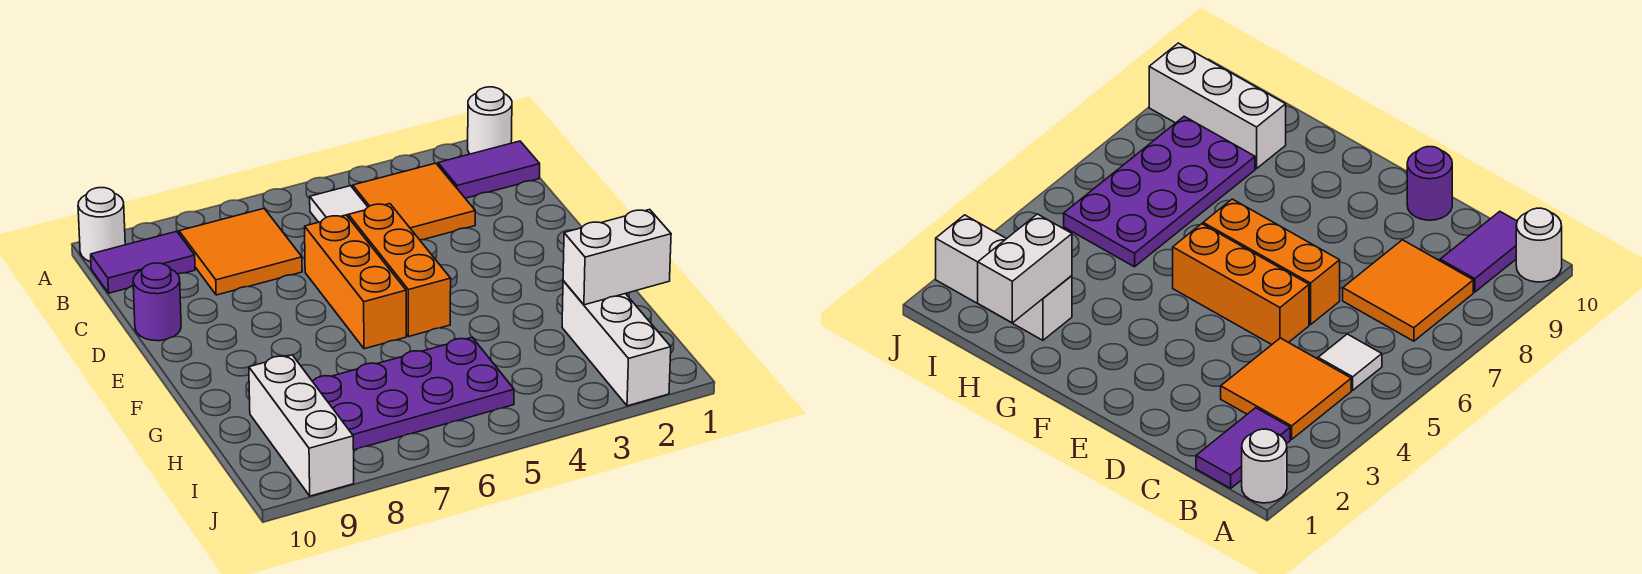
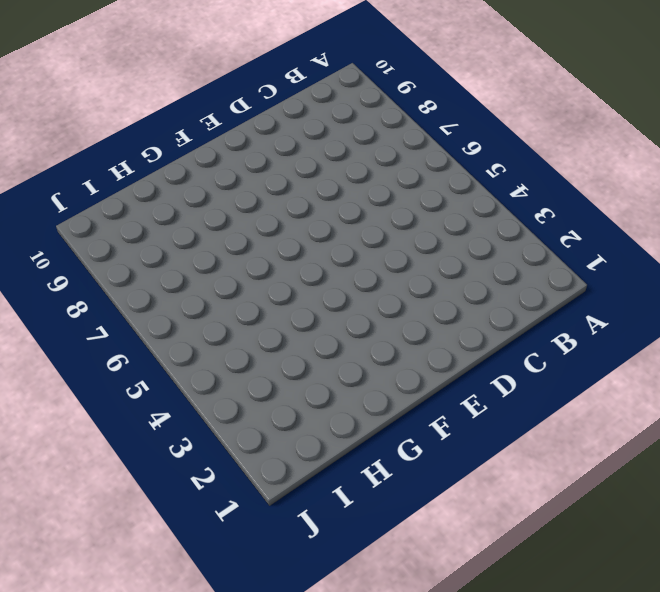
none -> white 1x1 round brick [468,87,512,154]
none -> white 1x1 round brick [78,188,125,262]
none -> purple 1x2 tile [438,141,540,198]

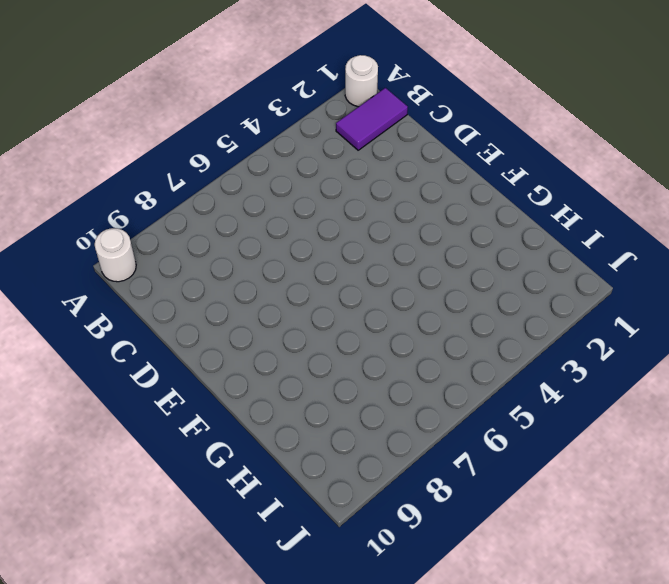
none -> orange 2x2 tile [353,163,475,240]
none -> white 1x1 tile [310,186,368,222]
none -> orange 2x2 tile [179,209,302,295]

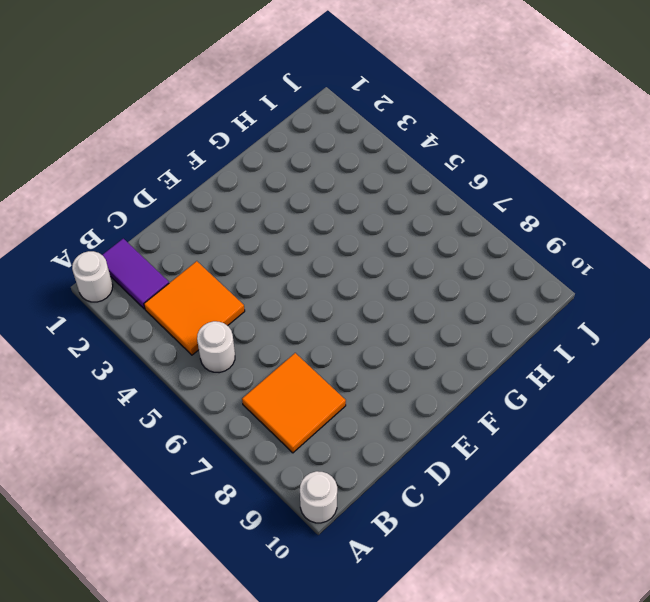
white 1x1 round brick [197,321,235,373] -> white 1x1 tile [310,186,368,222]
none -> purple 1x2 tile [91,231,195,293]
none -> orange 1x3 brick [349,204,451,337]
none -> orange 1x3 brick [305,215,406,349]

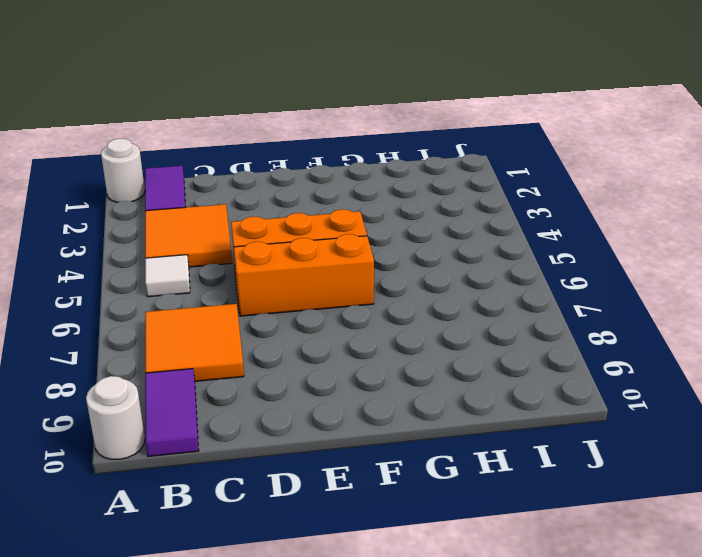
none -> purple 1x1 round brick [133,263,181,341]
none -> white 1x3 brick [562,281,671,406]
none -> purple 2x4 plate [313,337,514,450]

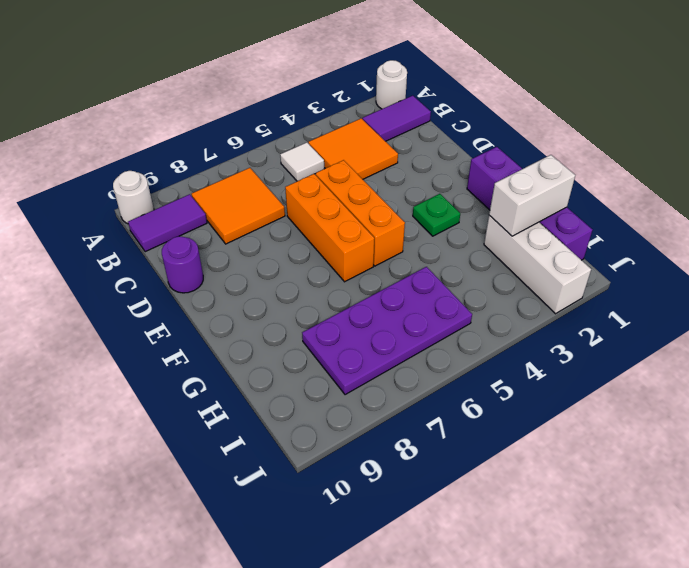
purple 1x4 brick [467,147,593,260] -> none
green 1x1 plate [413,194,460,236] -> none
none -> white 1x3 brick [249,355,354,496]

